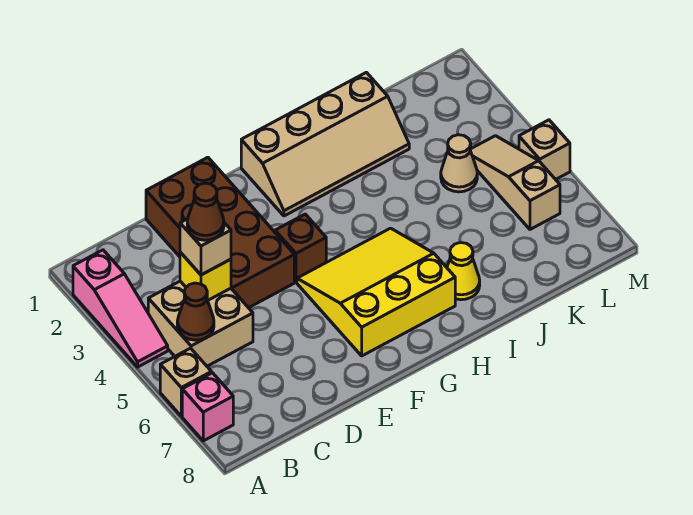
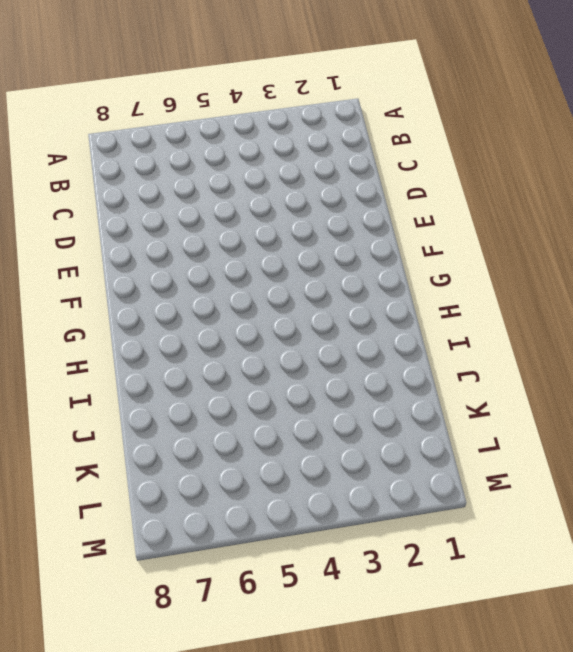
none -> pink 1x3 slope [73,250,168,367]
none -> tan 1x1 brick [160,348,211,416]
none -> pink 1x1 brick [182,373,233,441]

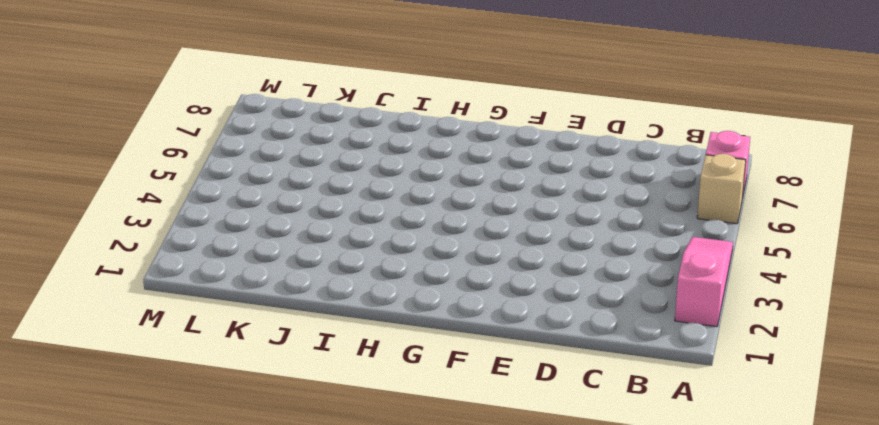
none -> tan 2x2 brick [148,281,253,366]
none -> brown 2x4 brick [146,157,294,308]
none -> brown 1x1 brick [275,214,326,282]

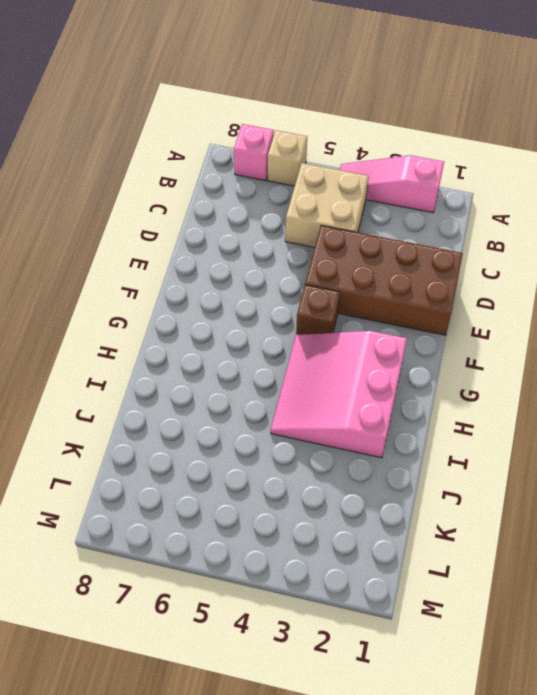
pink 3x3 slope [271,331,407,458] -> tan 2x4 slope [241,72,409,216]
none -> yellow 3x3 slope [297,228,455,356]
none -> yellow 1x1 cone [447,243,480,300]
none -> tan 1x1 cone [441,135,477,192]

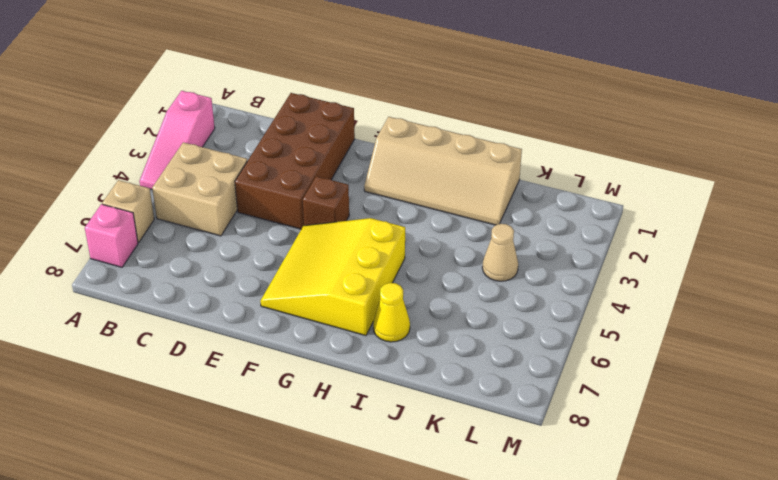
yellow 3x3 slope [260,218,405,336] -> yellow 3x3 slope turned to [297,228,455,356]
none -> tan 1x3 slope [470,136,560,229]
none -> tan 1x1 brick [519,120,570,180]
none -> brown 1x1 cone [177,283,214,340]

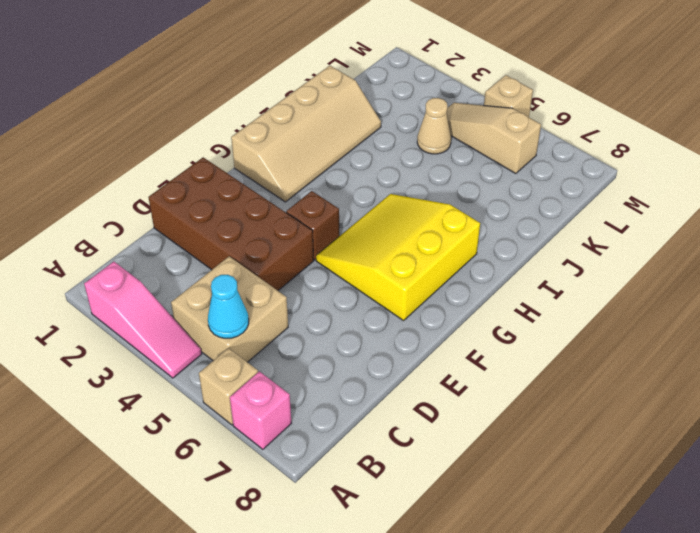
cyan 1x1 cone [208,275,249,338] -> brown 1x1 cone [177,283,214,340]
none -> yellow 1x1 cone [447,243,480,300]
none -> yellow 1x1 brick [180,252,231,300]
none -> tan 1x1 brick [180,219,231,275]

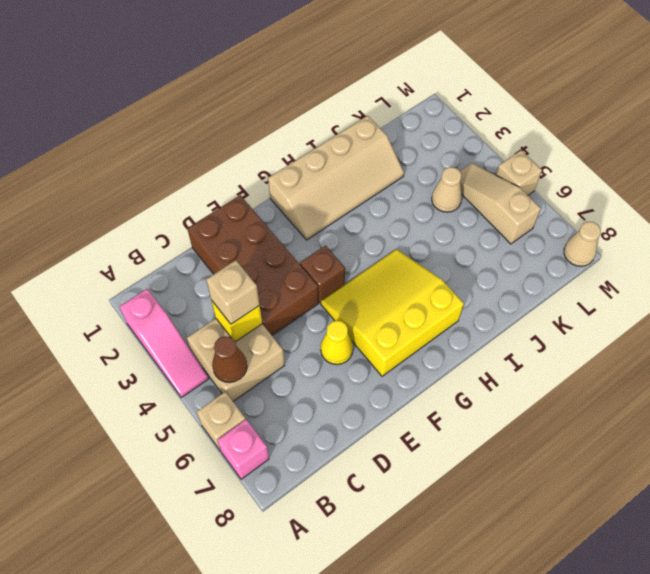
yellow 1x1 cone [321,320,353,365] -> yellow 1x1 cone moved to [447,243,480,300]
tan 1x1 cone [564,222,601,266] -> none
none -> brown 1x1 cone [187,183,224,240]

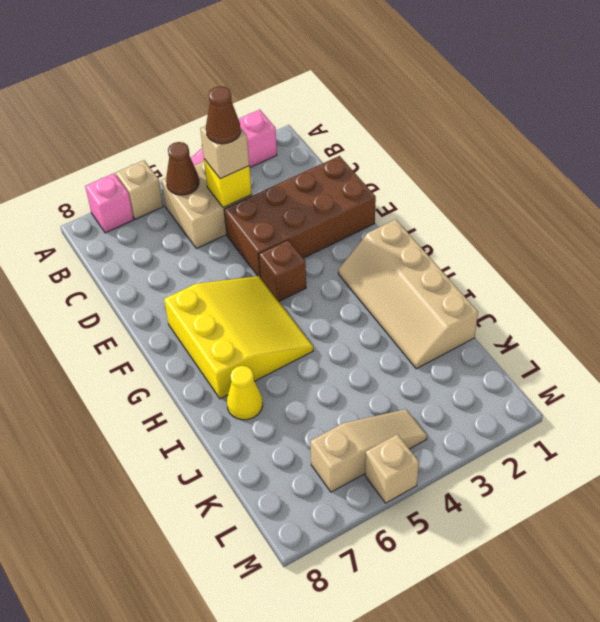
none -> tan 1x1 cone [441,135,477,192]

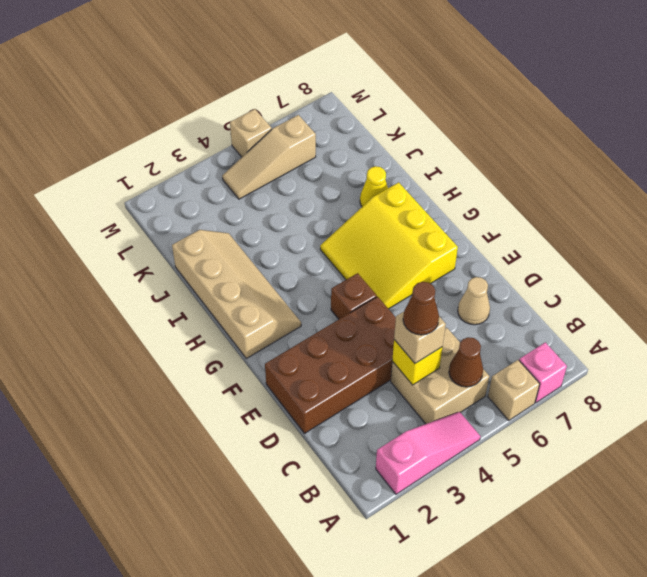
tan 1x1 cone [458,277,490,325] -> tan 1x1 cone moved to [441,135,477,192]

